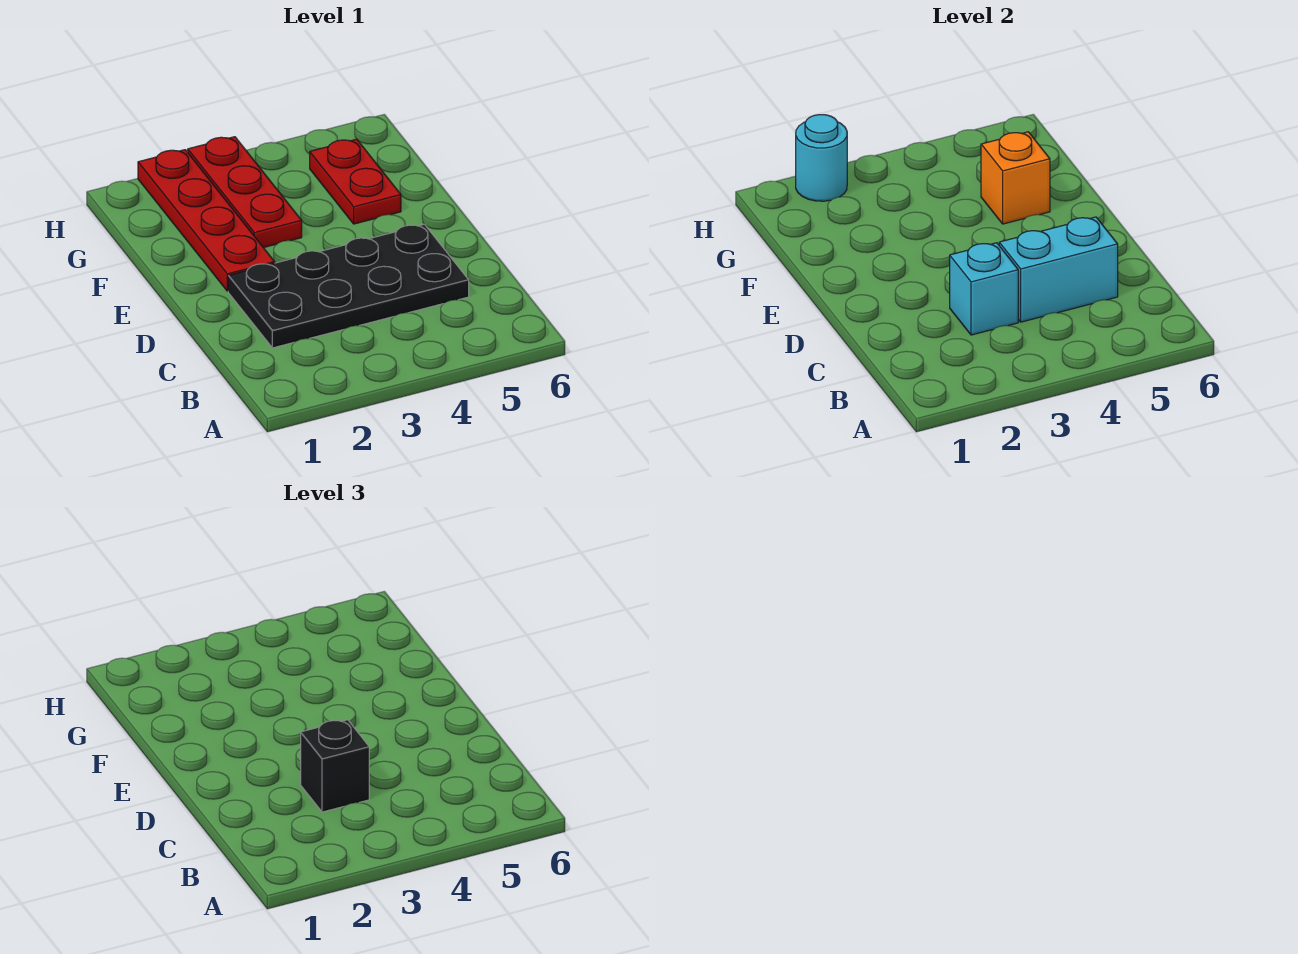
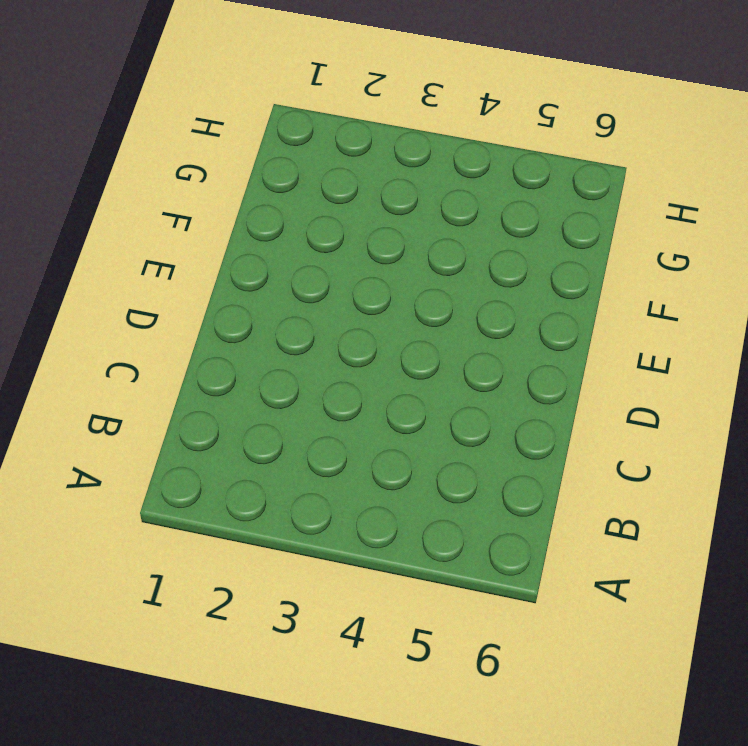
none -> black 2x4 plate [228,224,469,348]
none -> red 1x4 plate [138,150,275,291]

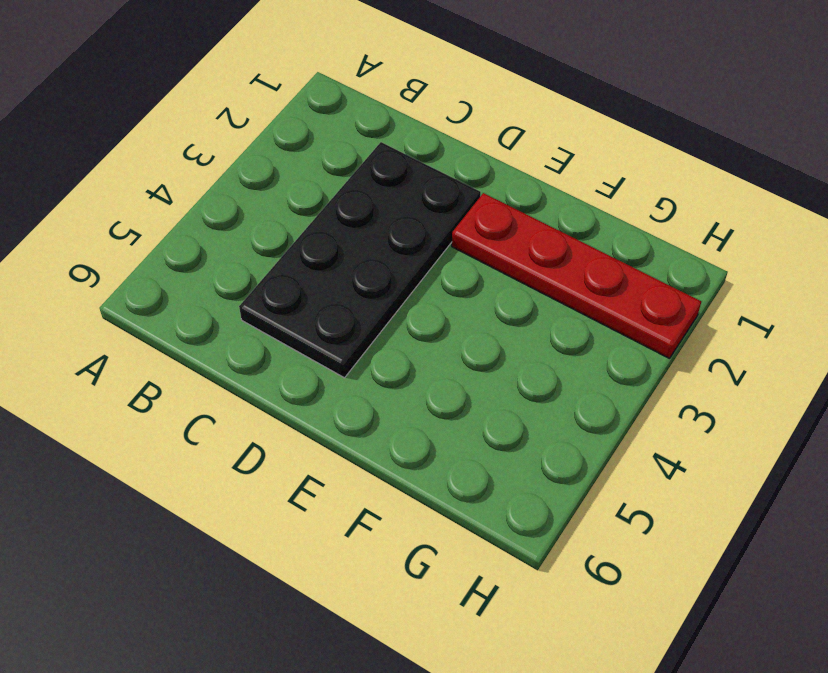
none -> red 1x3 plate [188,137,302,248]
none -> red 1x2 plate [310,139,401,224]

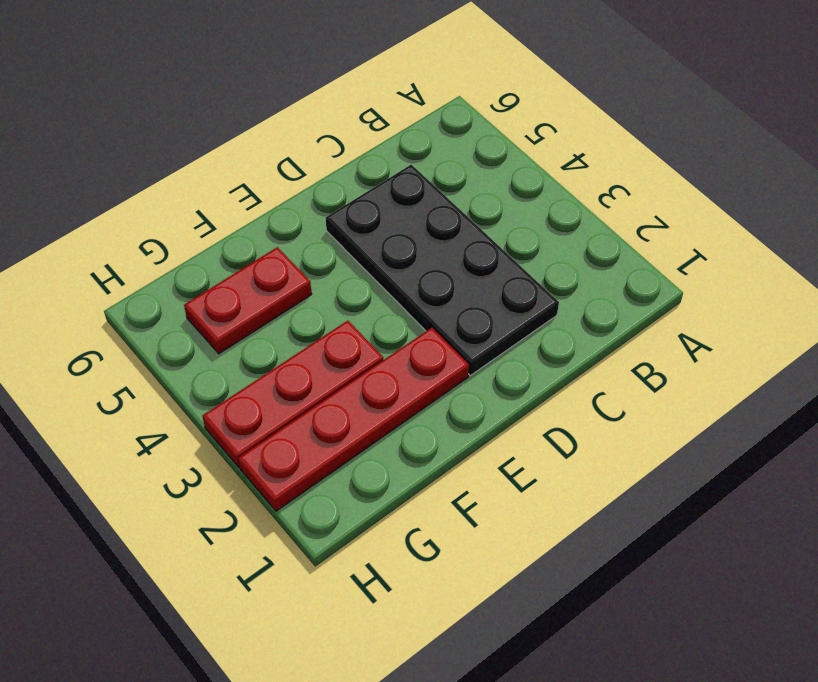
none -> cyan 1x1 brick [950,243,1018,335]
none -> cyan 1x2 brick [999,217,1118,322]

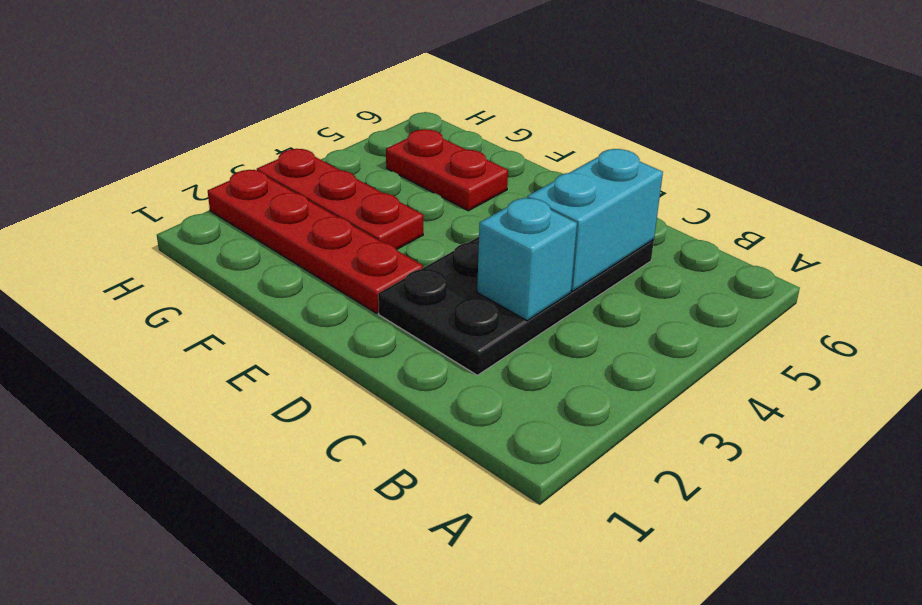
none -> orange 1x1 brick [981,132,1050,224]
none -> cyan 1x1 round brick [796,115,847,201]

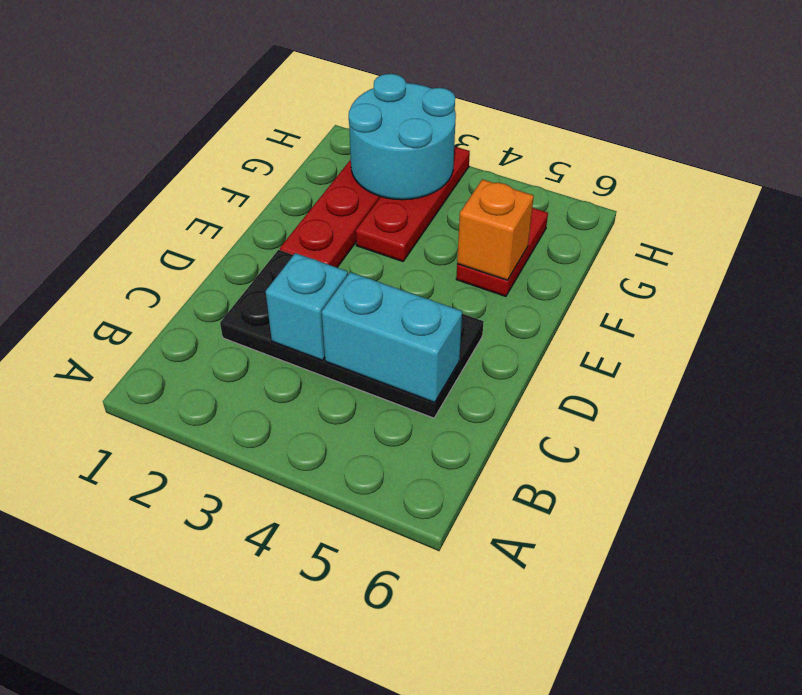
cyan 2x2 round brick [349,74,456,200] -> cyan 1x1 round brick [796,115,847,201]
none -> black 1x1 brick [301,720,369,812]

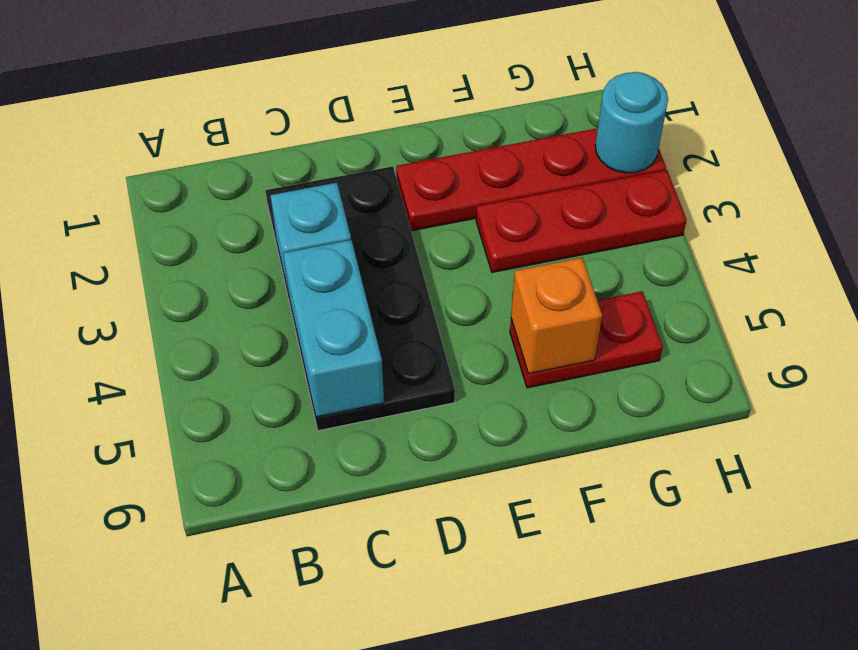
none -> black 1x1 brick [301,720,369,812]

